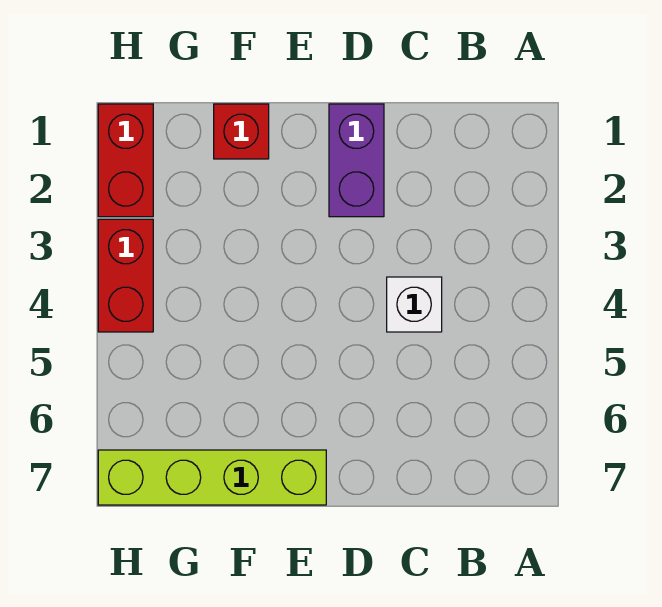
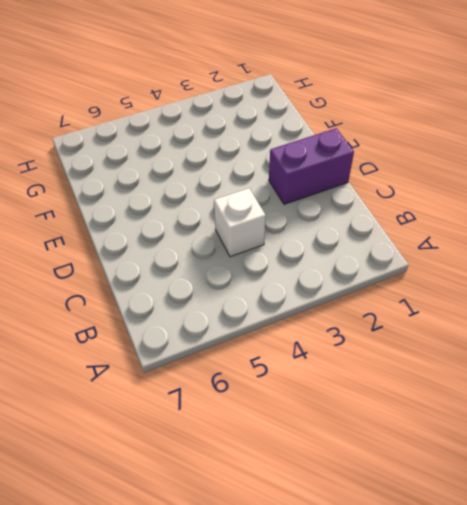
none -> lime 1x4 brick [98,450,326,505]
none -> red 1x1 brick [214,104,269,159]

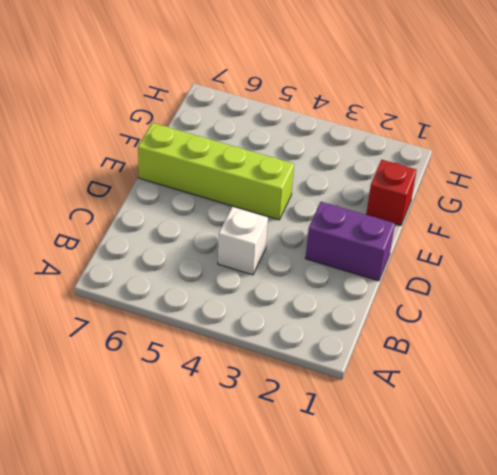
lime 1x4 brick [138,123,294,220] -> lime 1x4 brick turned to [98,450,326,505]
none -> red 1x2 brick [98,104,153,217]
none -> red 1x2 brick [98,219,153,332]

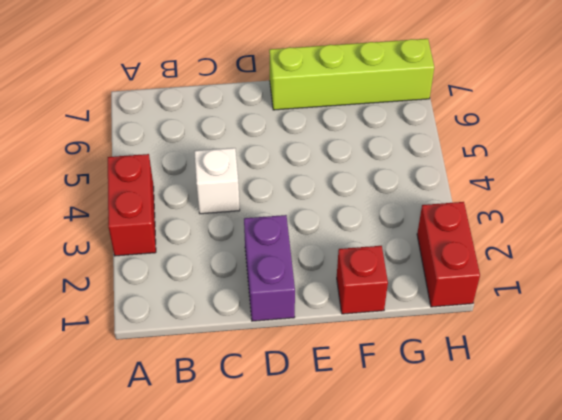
red 1x2 brick [108,154,156,256] -> red 1x2 brick moved to [98,219,153,332]

